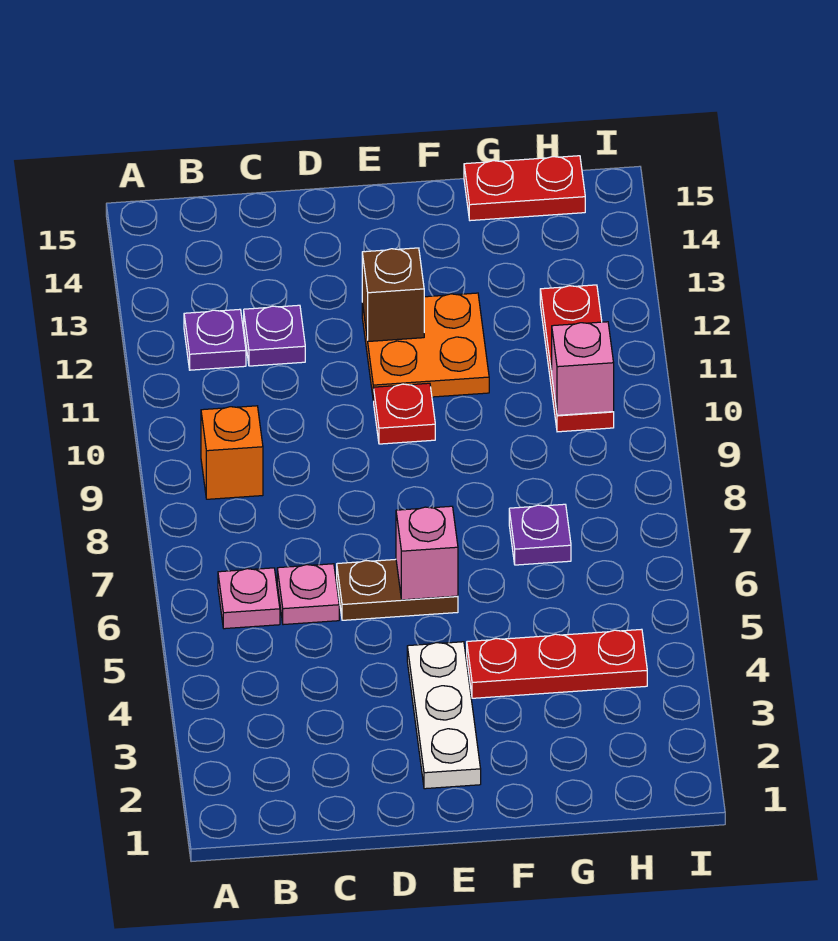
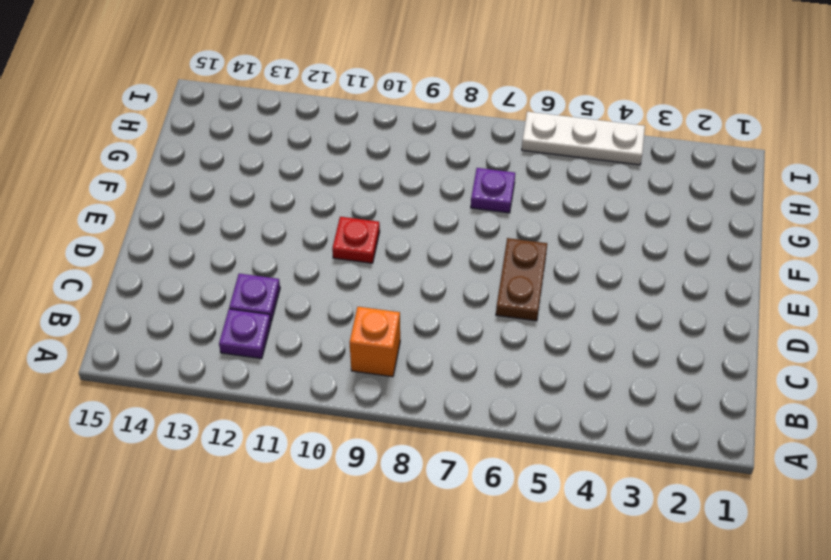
white 1x3 plate [522,112,645,165] -> white 1x3 plate moved to [407,642,481,789]
none -> pink 1x1 plate [218,568,280,629]
none -> pink 1x1 plate [277,564,339,625]
none -> orange 2x2 plate [362,293,489,401]

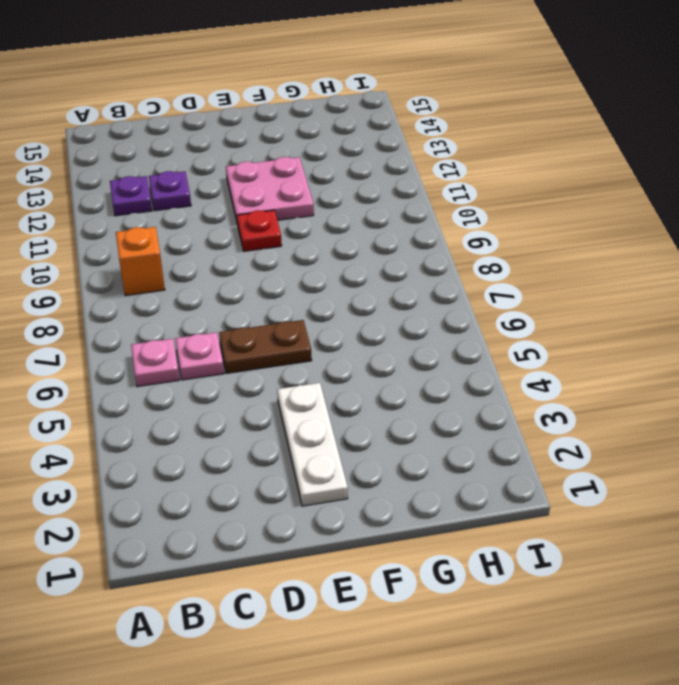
pink 2x2 plate [226,157,314,225] -> orange 2x2 plate [362,293,489,401]
none -> red 1x3 plate [467,629,647,698]
none -> purple 1x1 plate [509,504,571,565]
none -> red 1x2 plate [464,156,585,221]

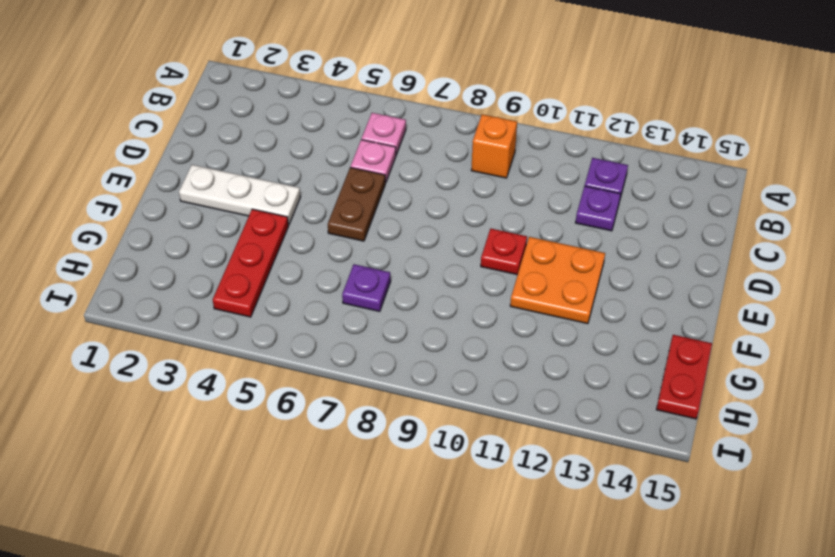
none -> red 1x3 plate [540,285,614,432]
none -> pink 1x1 brick [396,506,458,600]
none -> brown 1x1 brick [362,248,424,341]

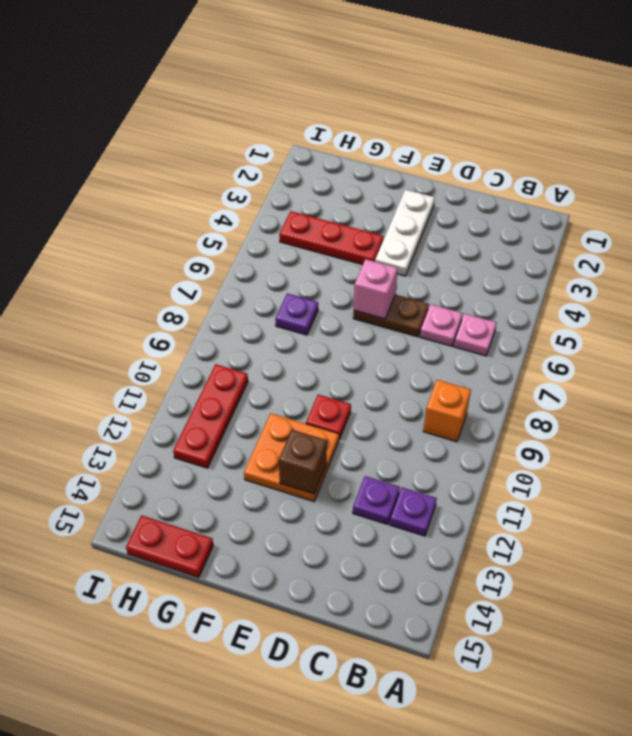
none -> pink 1x1 brick [552,322,614,415]

